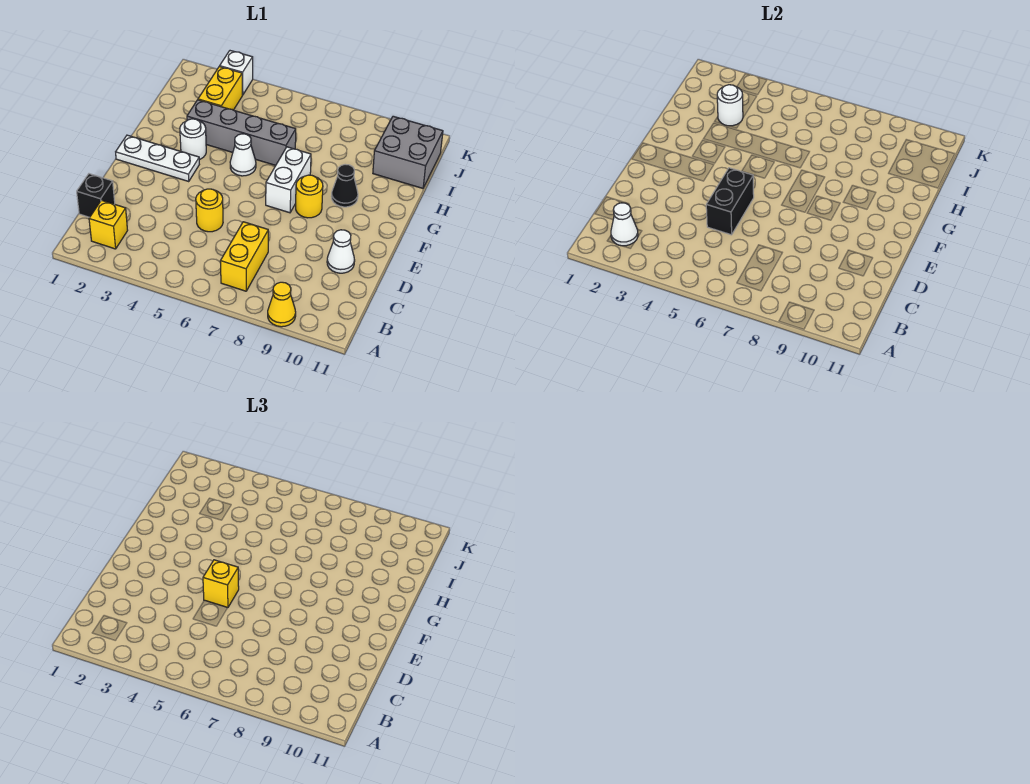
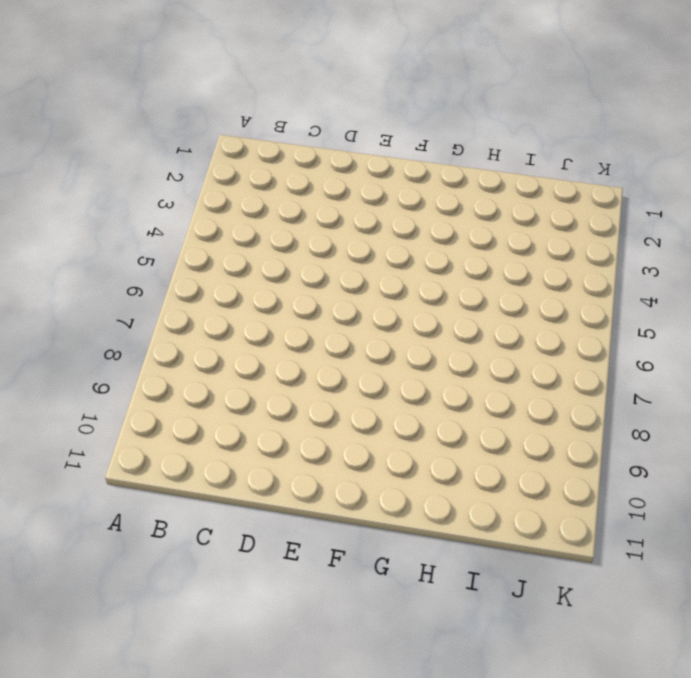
none -> yellow 1x1 cone [268,282,296,327]
none -> yellow 1x1 brick [89,200,128,249]
none -> yellow 1x2 brick [220,222,268,291]

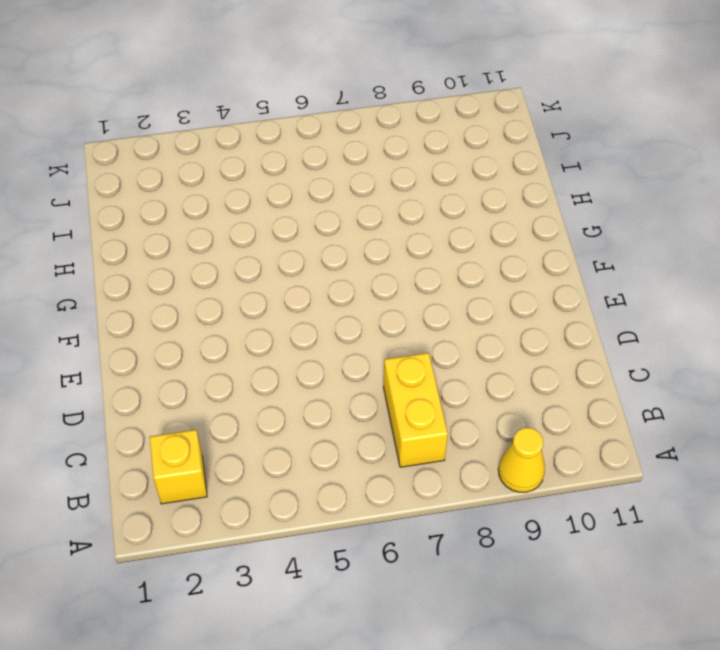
none -> black 1x1 brick [77,174,115,217]
none -> yellow 1x1 round brick [196,189,223,232]
none -> white 1x1 cone [327,230,355,273]

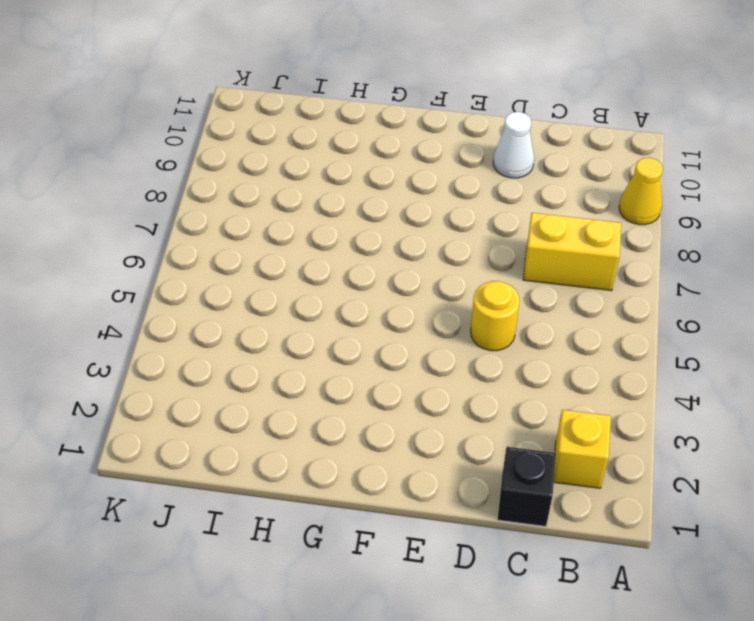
none -> white 1x3 plate [116,135,199,181]
none -> white 1x2 brick [266,147,311,213]
none -> yellow 1x1 round brick [296,175,323,218]

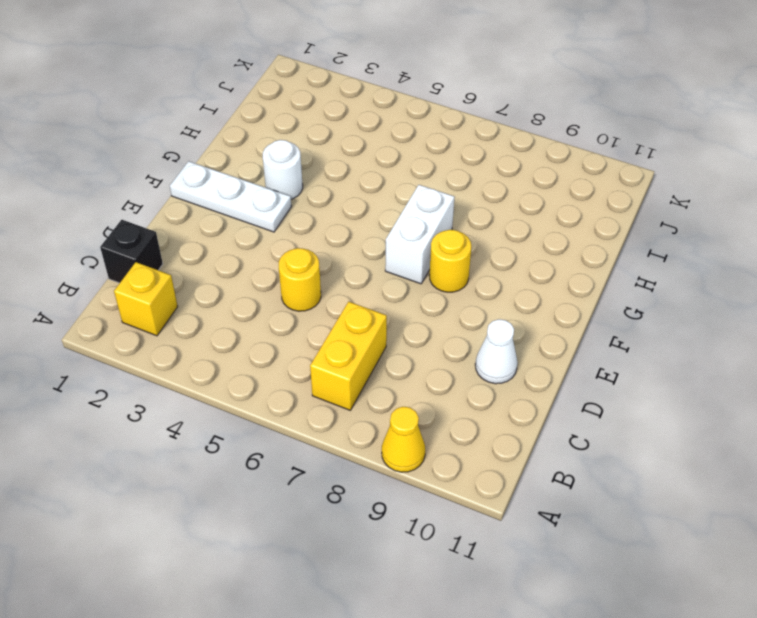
none -> white 1x1 cone [230,134,256,176]
none -> black 1x1 cone [331,164,358,207]
none -> grey 1x4 brick [187,100,296,165]

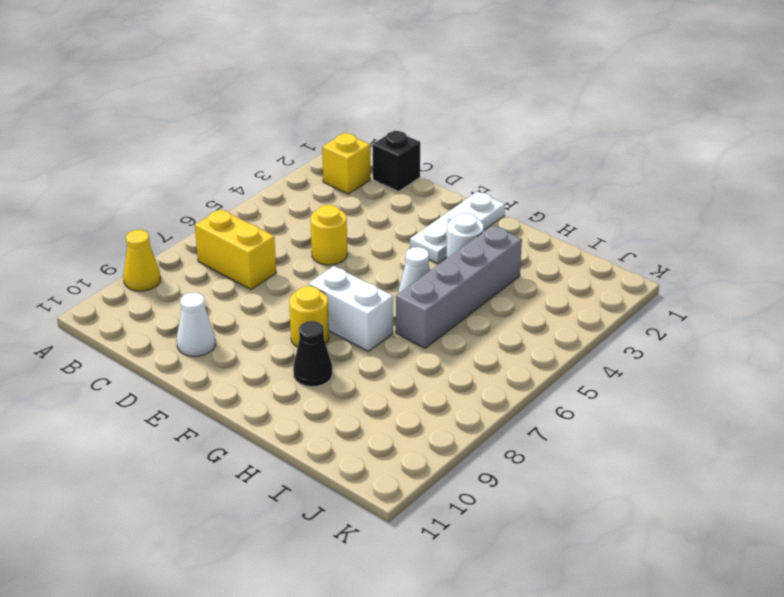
none -> yellow 1x2 brick [198,66,242,110]
none -> grey 2x2 brick [373,116,443,188]
none -> white 1x1 brick [220,51,253,95]

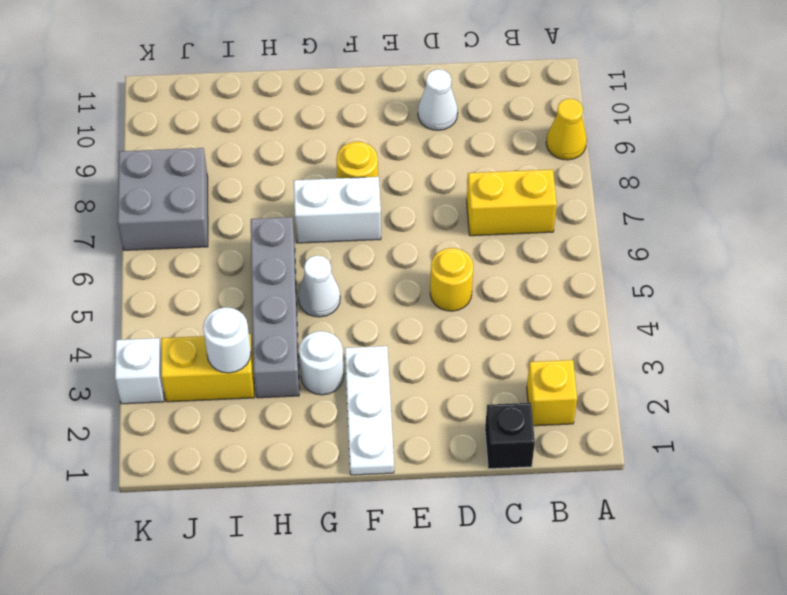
grey 2x2 brick [118,148,208,250] -> grey 2x2 brick moved to [373,116,443,188]
none -> black 1x1 cone [331,164,358,207]
none -> white 1x1 cone [611,203,638,246]
none -> black 1x2 brick [706,168,754,235]

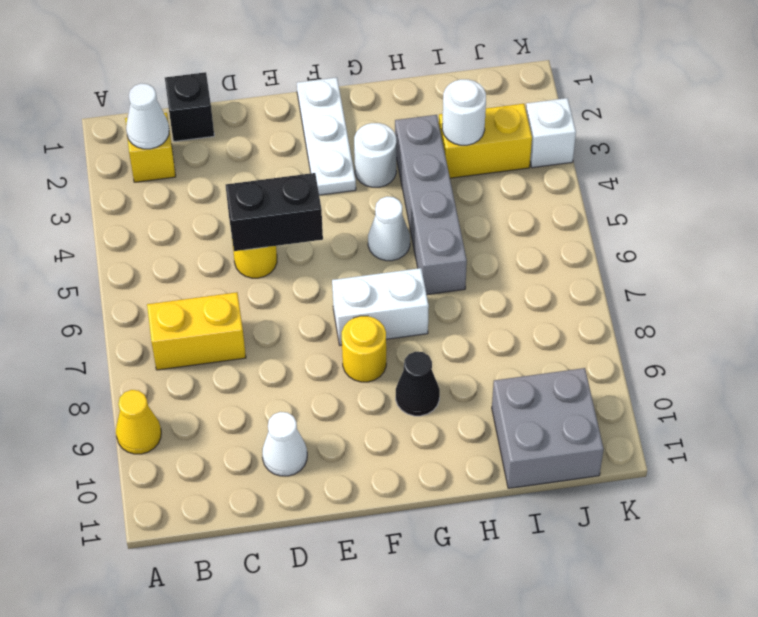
none -> yellow 1x1 brick [203,560,239,608]

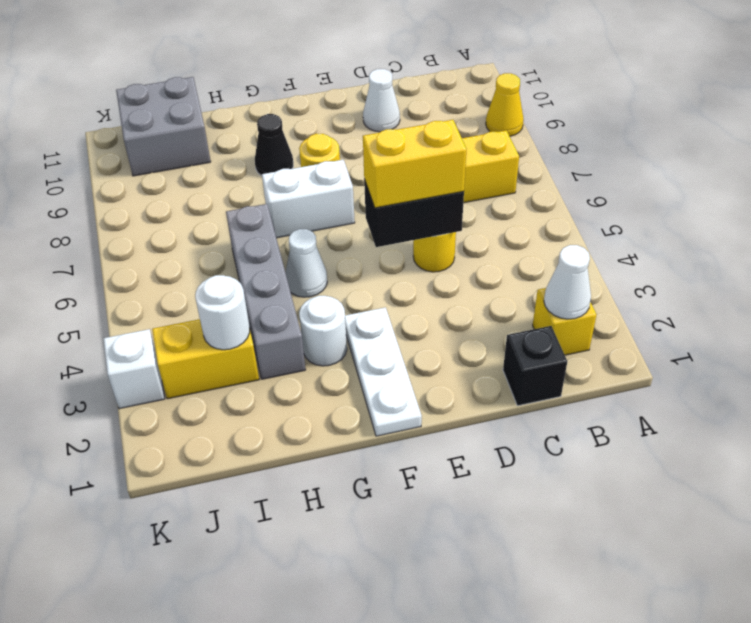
yellow 1x2 brick [363,120,466,208] -> yellow 1x1 brick [203,560,239,608]

